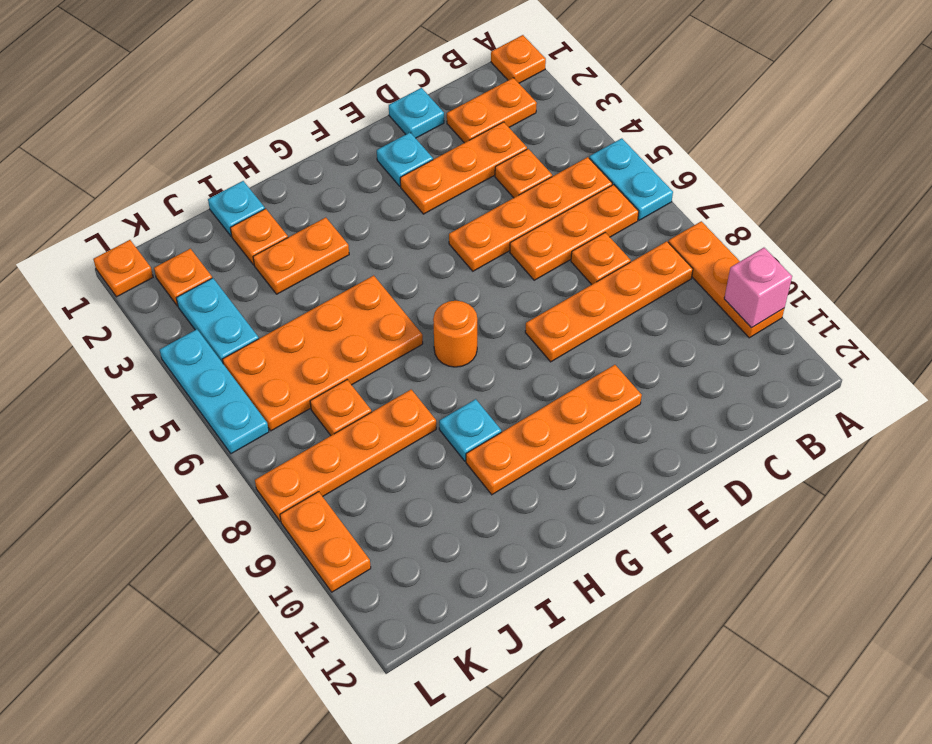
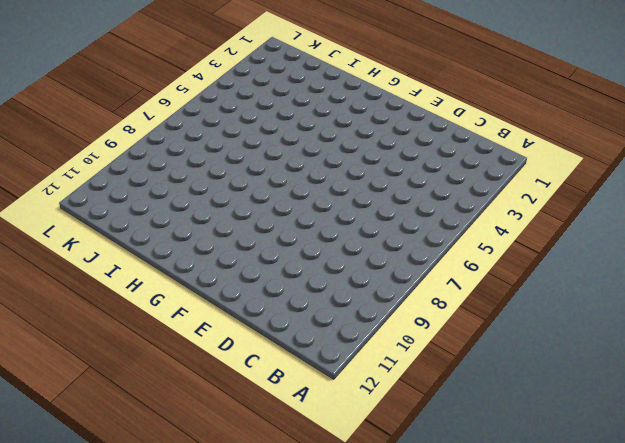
none -> orange 1x1 plate [491,35,546,83]
none -> cyan 1x2 plate [589,138,673,220]
none -> orange 1x3 plate [668,221,784,338]

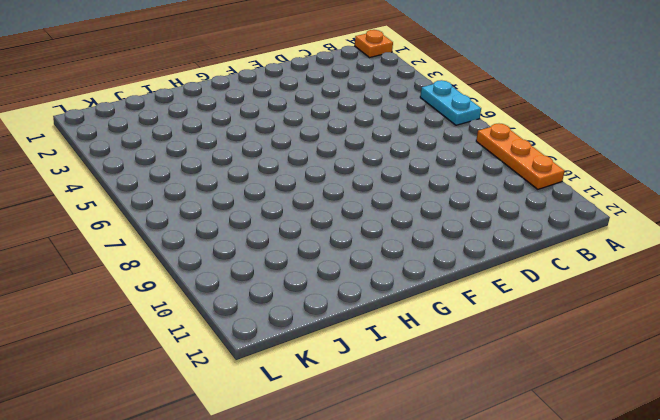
none -> orange 1x2 plate [447,78,537,143]
none -> orange 1x4 plate [449,157,612,271]
none -> orange 1x3 plate [510,185,639,280]

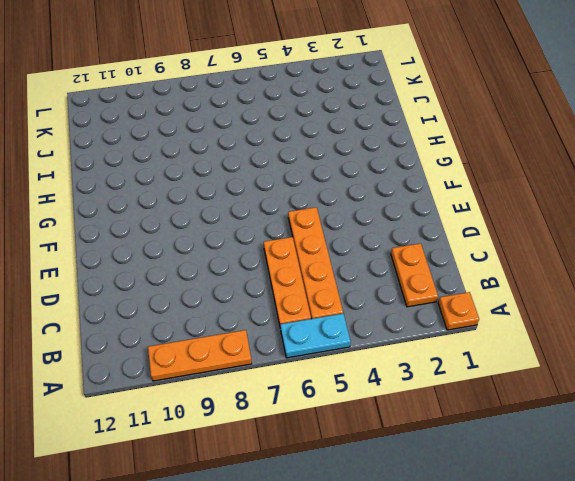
none -> orange 1x4 plate [525,241,693,362]
none -> orange 1x3 plate [400,122,527,214]
none -> orange 1x1 plate [495,149,552,198]

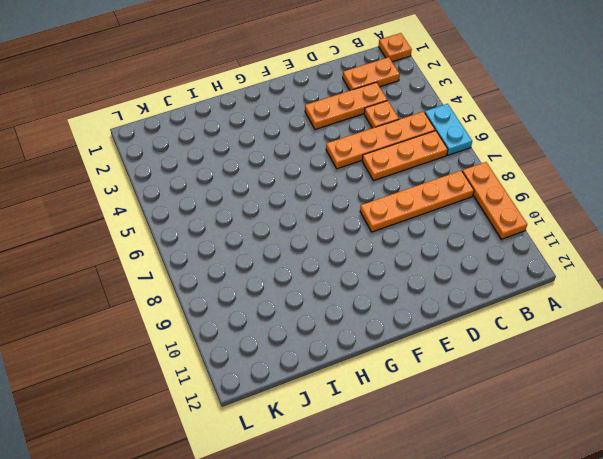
none -> orange 1x1 plate [571,233,631,285]
none -> cyan 1x1 plate [389,88,444,138]
none -> cyan 1x1 plate [377,133,433,186]

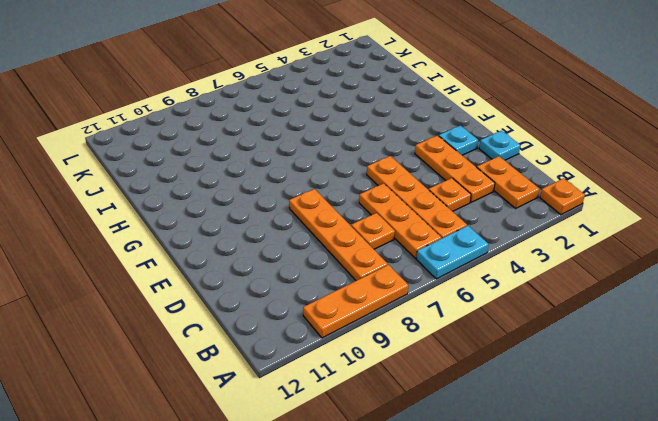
none -> orange 1x4 plate [466,365,642,495]
none -> orange 1x1 round brick [433,301,477,367]
none -> orange 1x2 plate [253,217,349,294]

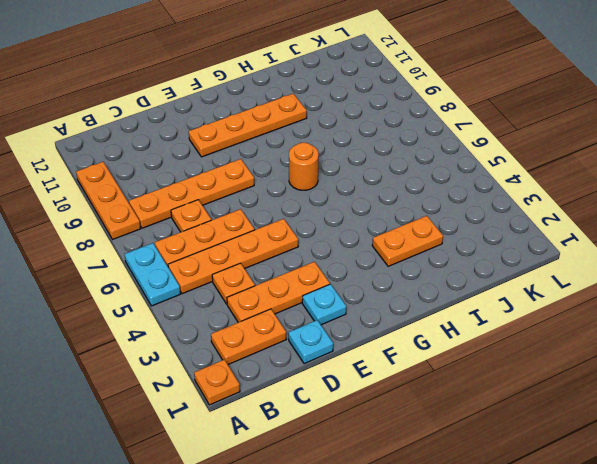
none -> orange 2x4 plate [222,275,423,431]
none -> cyan 1x1 plate [439,399,501,461]
none -> cyan 1x1 plate [208,181,265,236]

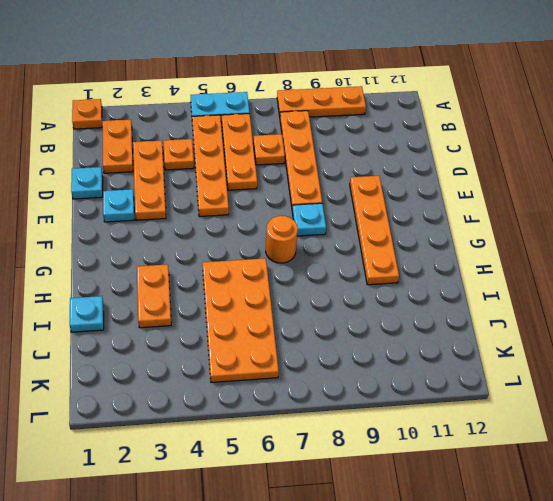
cyan 1x1 plate [292,203,326,236] -> cyan 1x1 plate moved to [439,399,501,461]
none -> orange 1x1 plate [230,209,288,265]
none -> orange 1x4 plate [255,390,436,521]
none -> orange 1x1 plate [310,380,371,435]

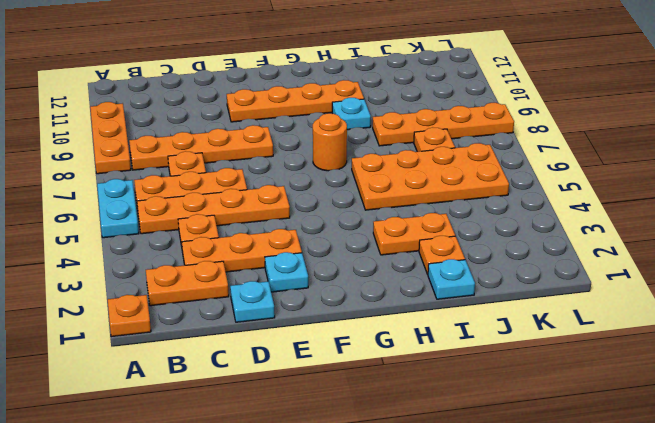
none -> orange 1x1 plate [154,249,212,306]
none -> cyan 1x2 plate [176,278,259,363]
none -> orange 1x1 plate [93,240,153,297]

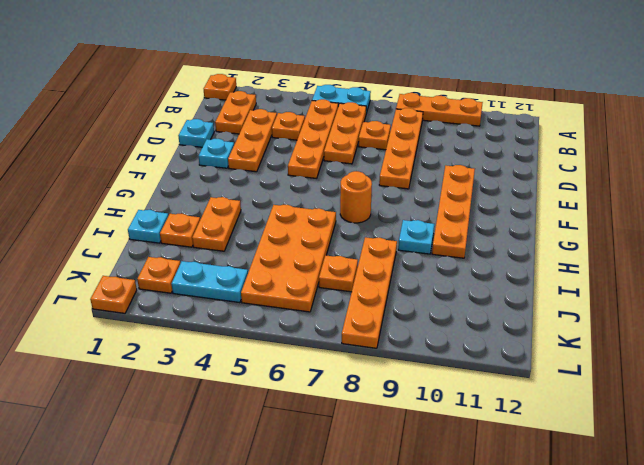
none -> cyan 1x3 plate [160,329,269,454]
none -> orange 1x2 plate [280,492,371,592]
none -> pink 1x1 brick [724,248,792,328]

